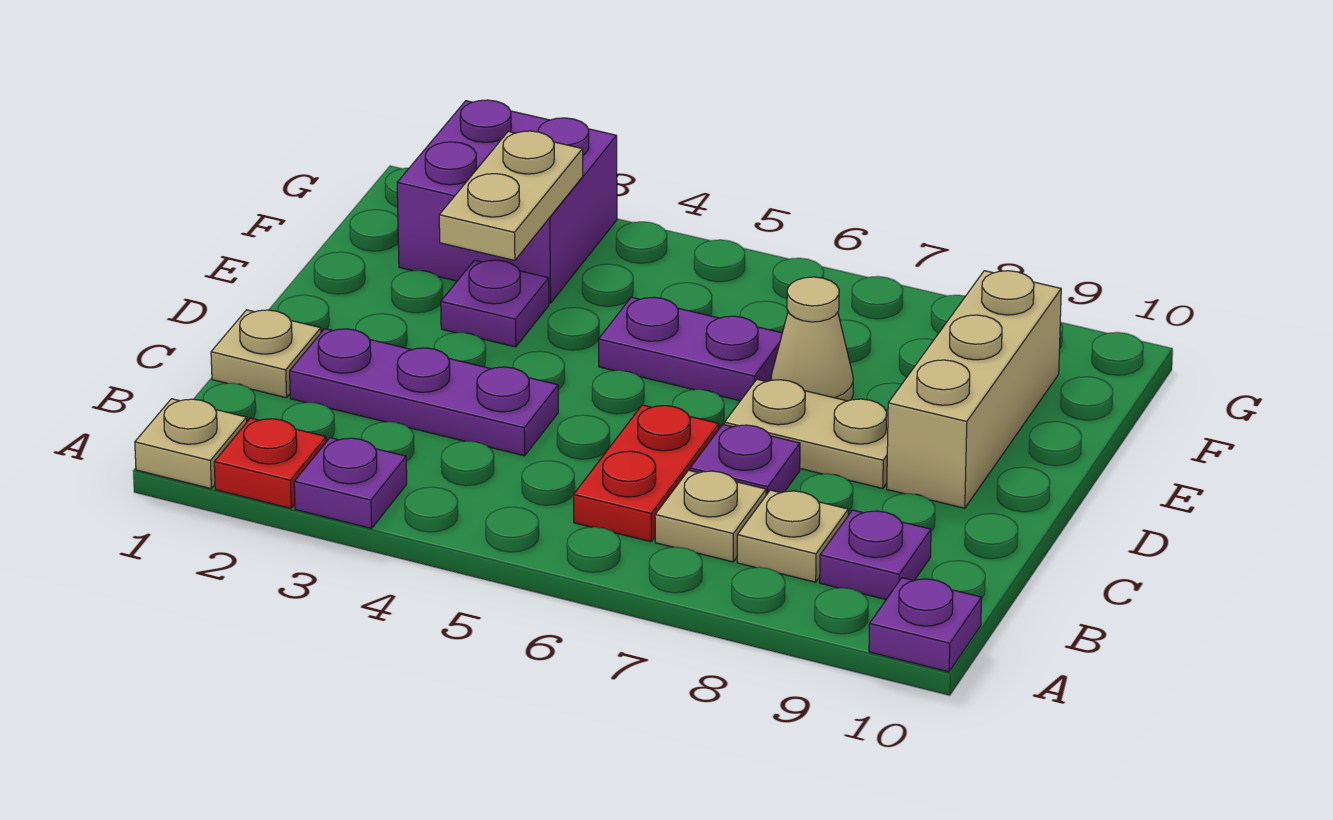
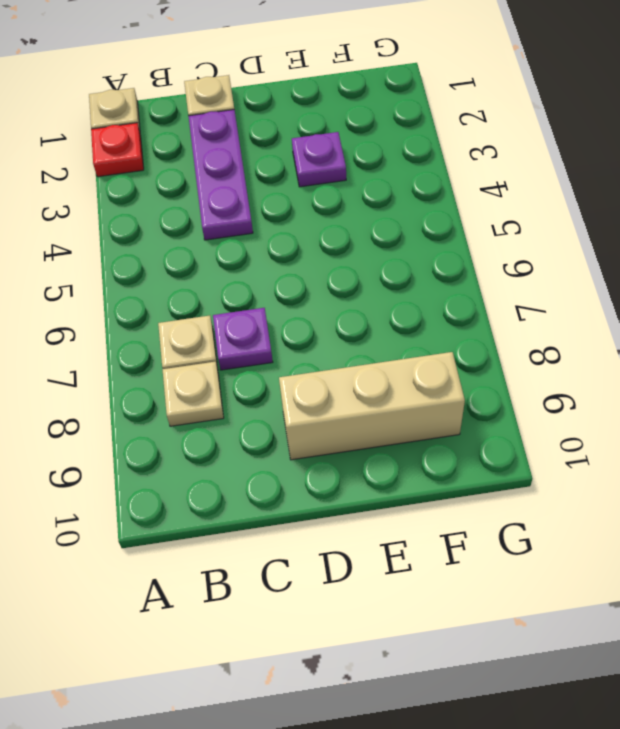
none -> purple 1x1 plate [294,438,407,528]
none -> purple 1x1 plate [869,578,982,672]
none -> red 1x2 plate [574,405,719,542]

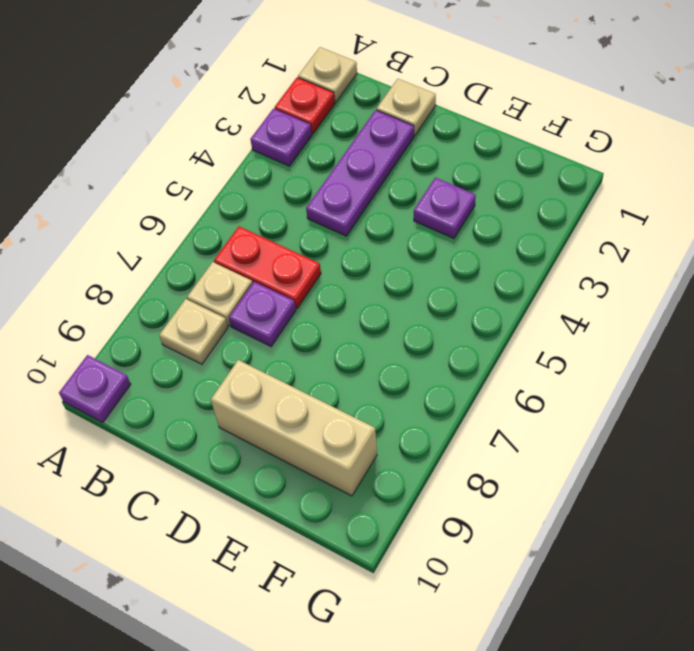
none -> purple 1x1 plate [820,510,931,599]
none -> tan 1x2 plate [724,379,888,488]
none -> purple 1x2 plate [598,297,782,401]

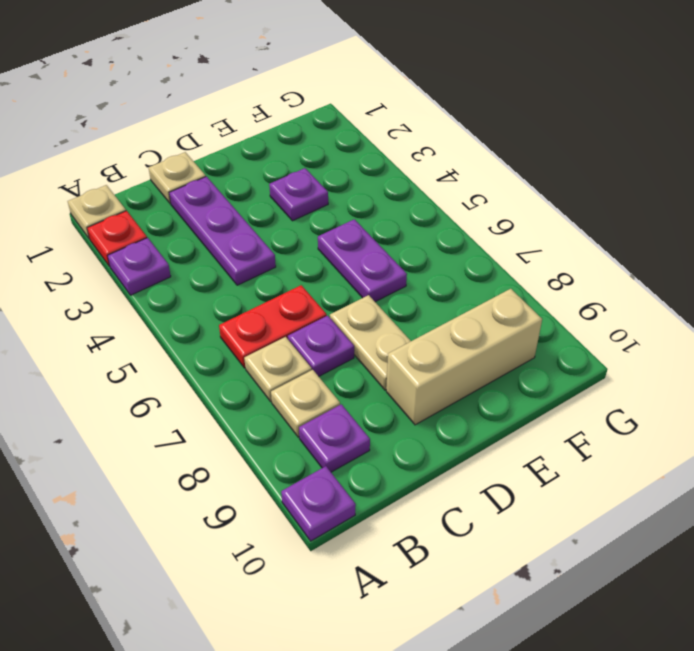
none -> tan 1x1 cone [771,277,853,401]
none -> purple 2x2 brick [397,100,617,303]
none -> tan 1x2 plate [439,131,583,261]

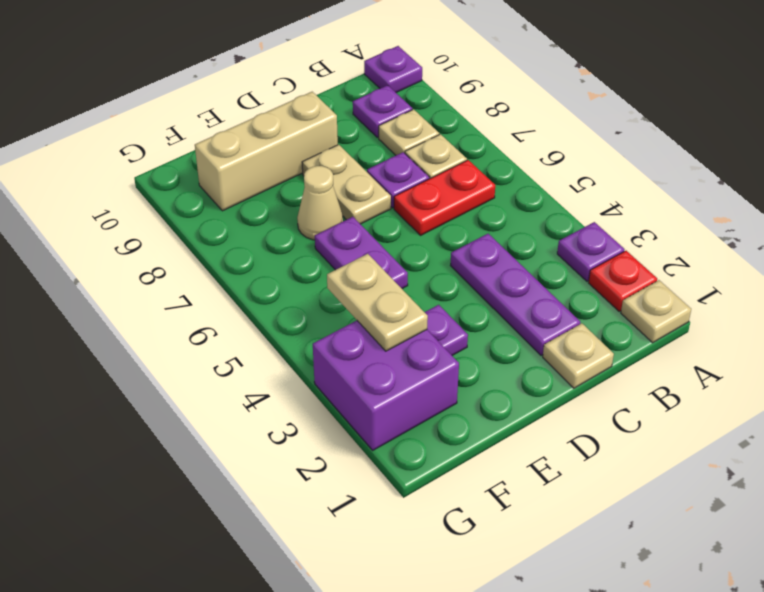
tan 1x2 plate [327,254,428,351] -> tan 1x2 plate turned to [439,131,583,261]

